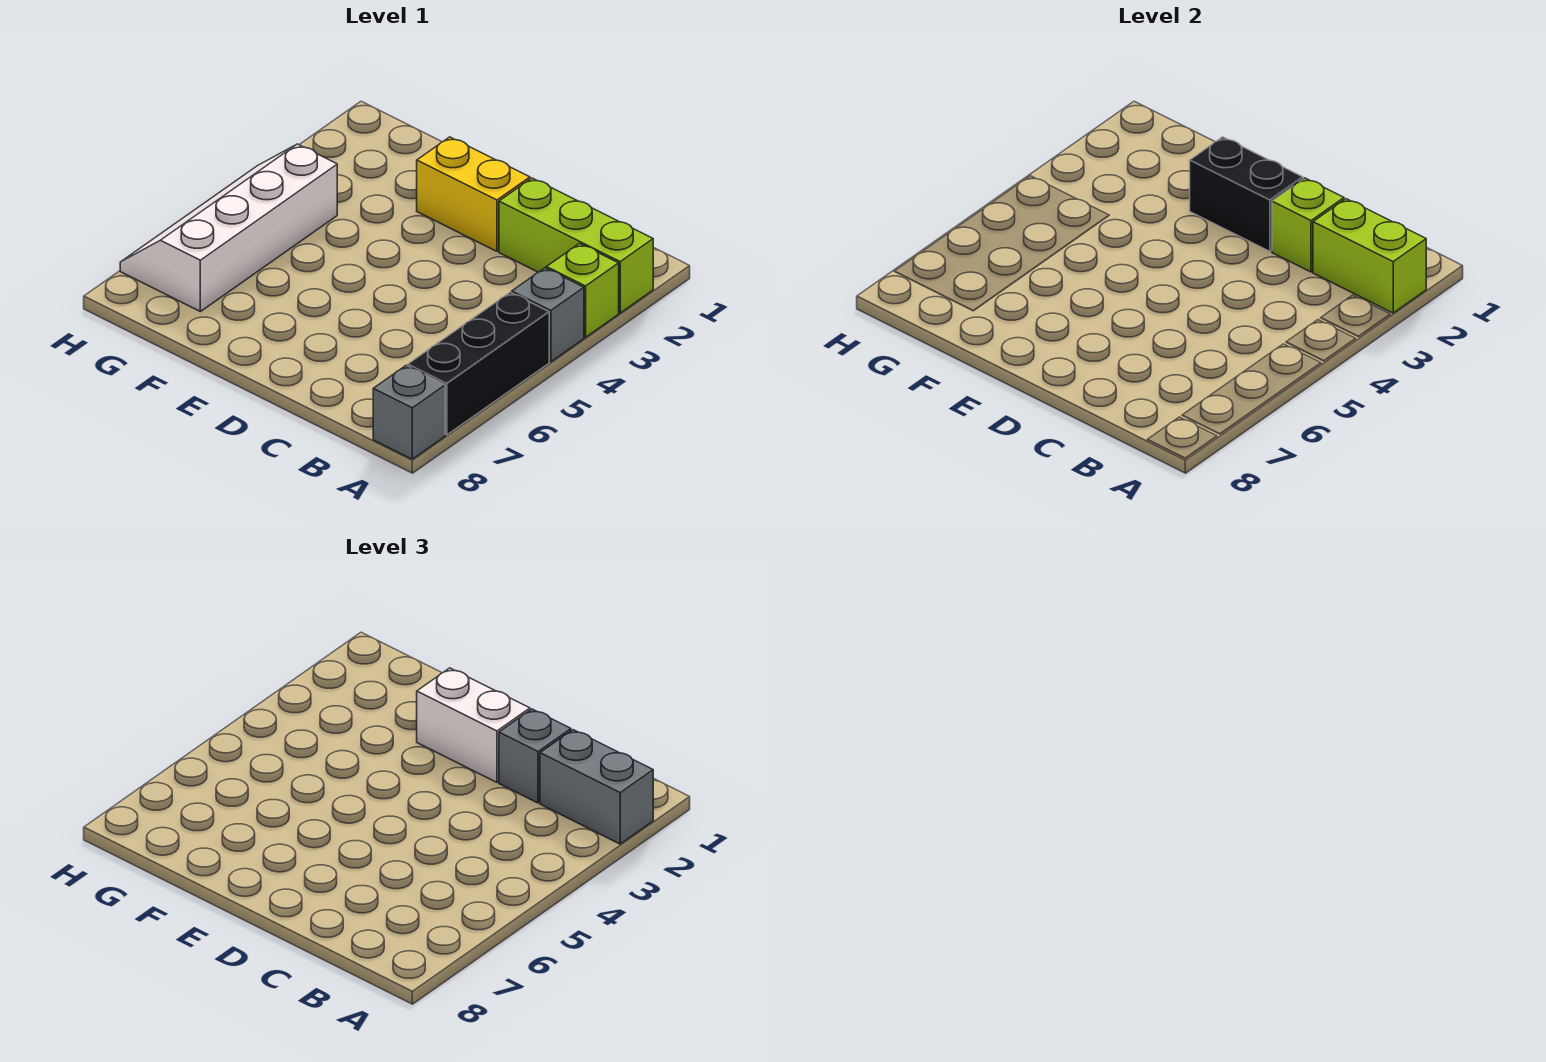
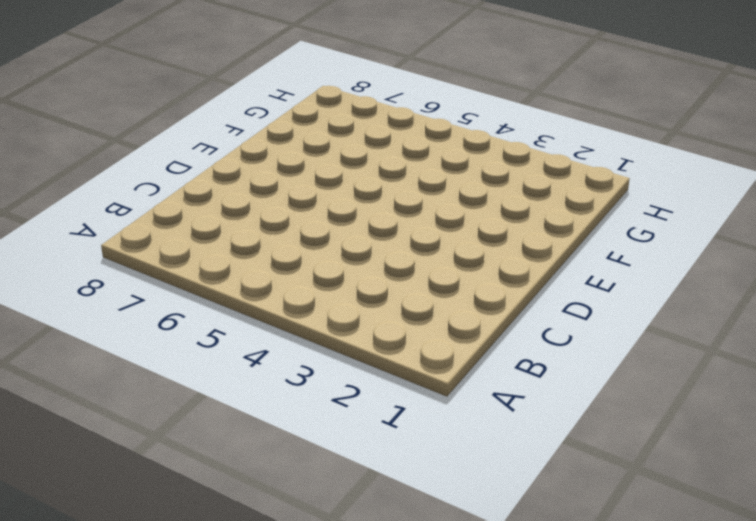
none -> lime 1x3 brick [499,178,653,313]
none -> lime 1x1 brick [546,244,619,337]
none -> grey 1x1 brick [512,268,584,362]

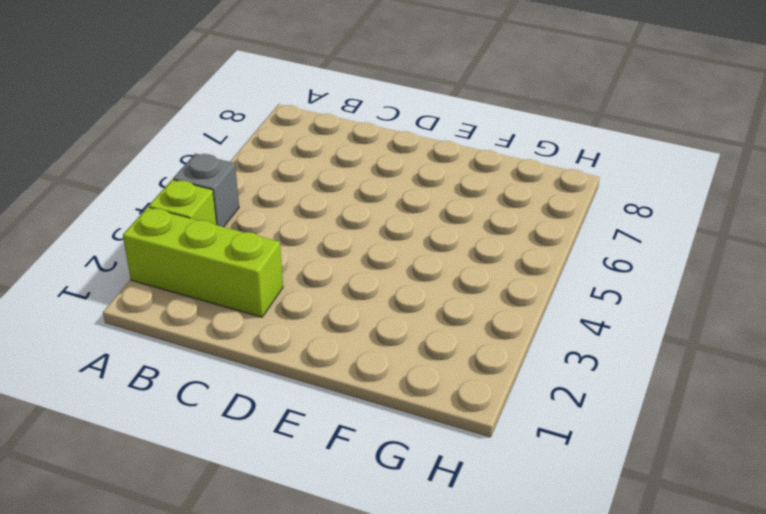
none -> black 1x3 brick [408,292,549,435]
none -> grey 1x1 brick [373,365,445,459]
none -> yellow 1x2 brick [417,137,530,251]

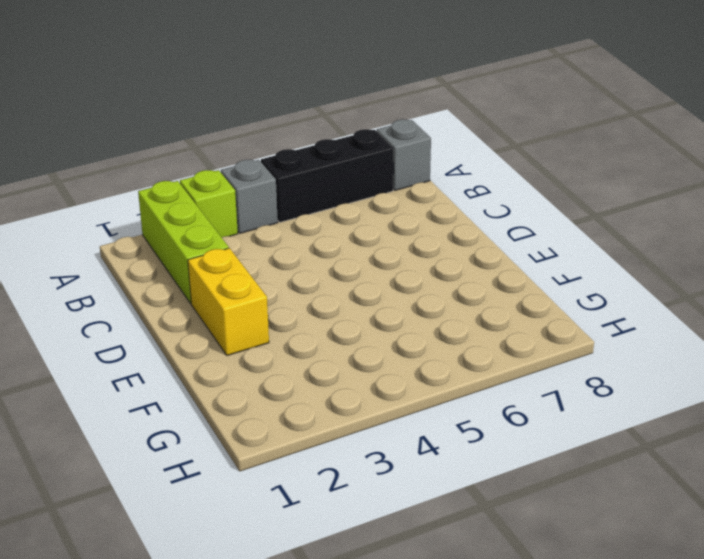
none -> white 2x4 slope [120,144,337,312]
none -> lime 1x2 brick [1313,199,1426,313]
none -> lime 1x1 brick [1272,178,1344,272]

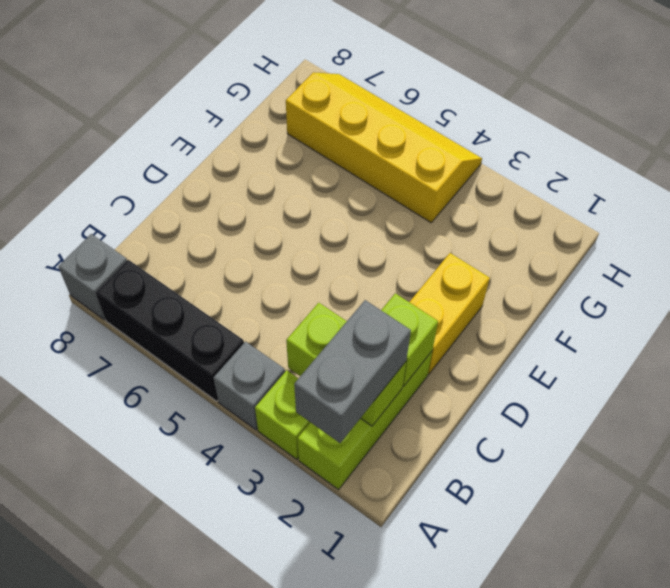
lime 1x2 brick [286,303,406,426] -> lime 1x2 brick turned to [1313,199,1426,313]
yellow 2x4 slope [286,72,482,223] -> white 2x4 slope [120,144,337,312]
none -> black 1x2 brick [1190,137,1303,251]
none -> grey 1x1 brick [499,709,571,803]
none -> white 1x2 brick [417,668,530,782]

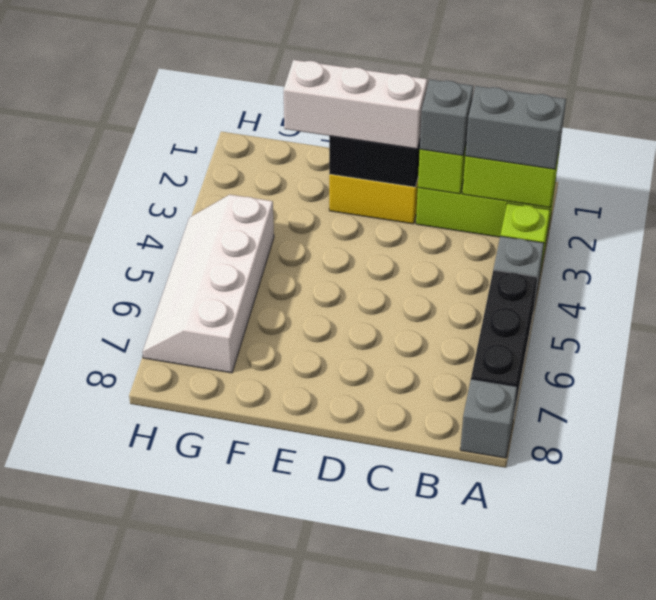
white 1x3 brick [284,60,427,149] -> white 1x2 brick [417,668,530,782]

